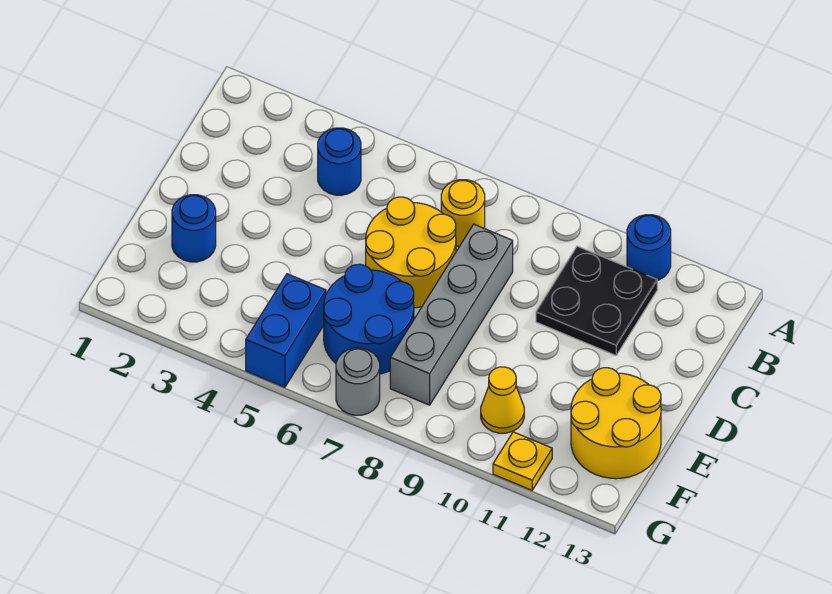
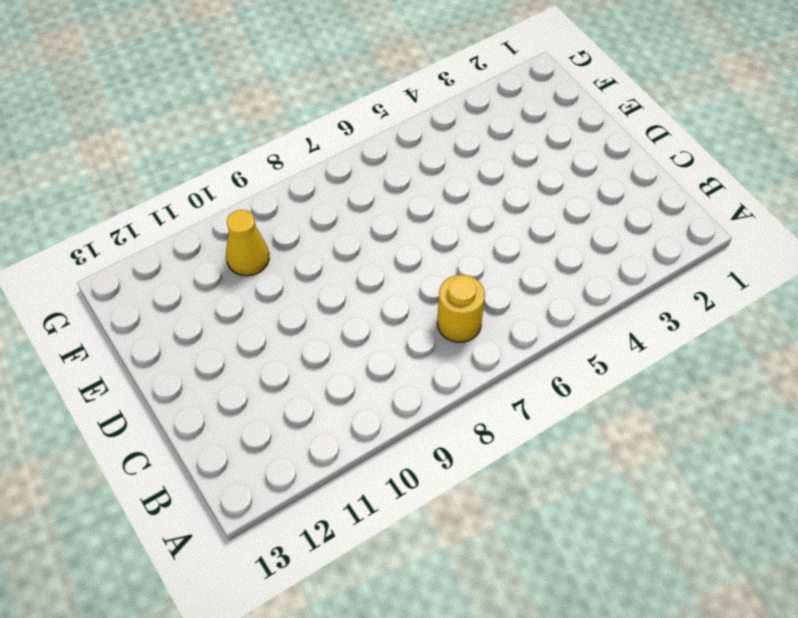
none -> blue 1x1 round brick [627,215,671,281]
none -> blue 1x1 round brick [318,128,361,195]
none -> black 2x2 plate [536,246,657,355]

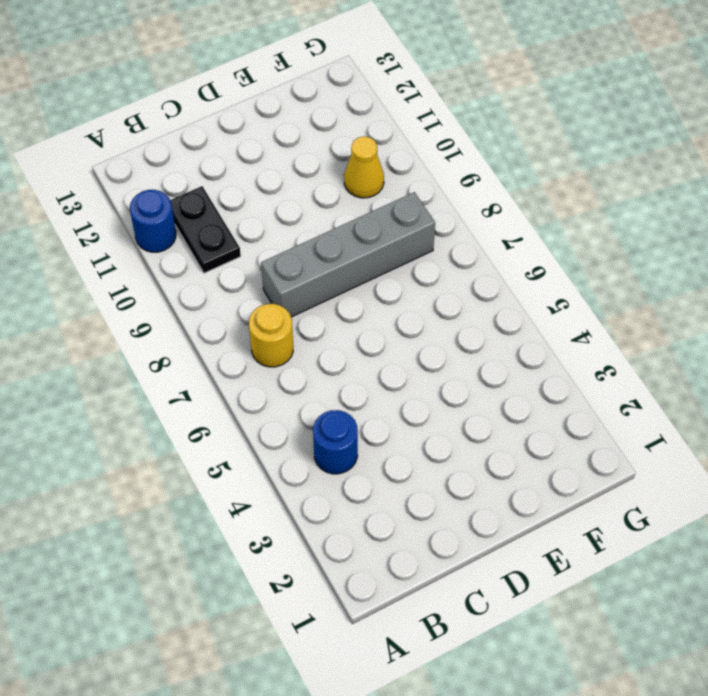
black 1x2 plate [170,186,241,273] -> black 2x2 plate [536,246,657,355]
none -> yellow 2x2 round brick [366,197,456,308]
none -> blue 1x1 round brick [172,195,216,262]
none -> blue 2x2 round brick [324,264,414,374]

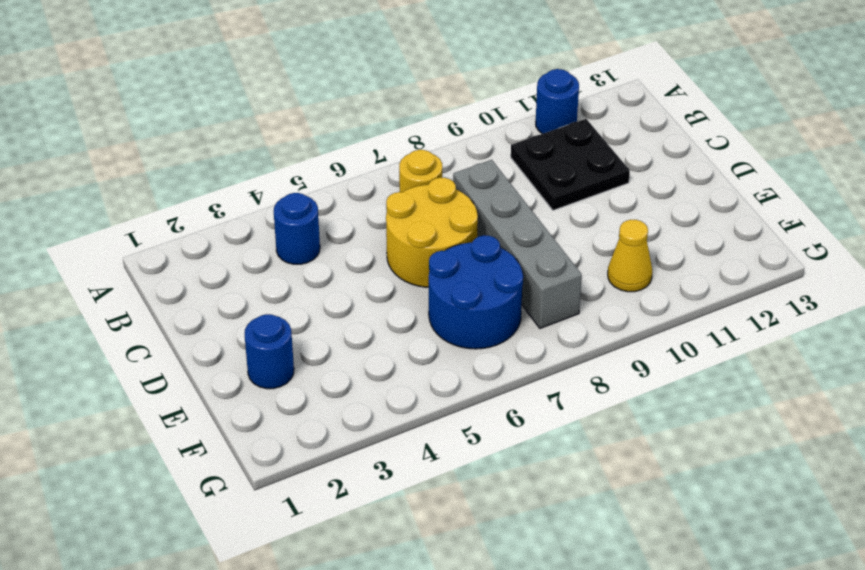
none -> yellow 2x2 round brick [571,368,661,479]
none -> blue 1x2 brick [246,274,326,387]
none -> grey 1x1 round brick [336,348,380,415]

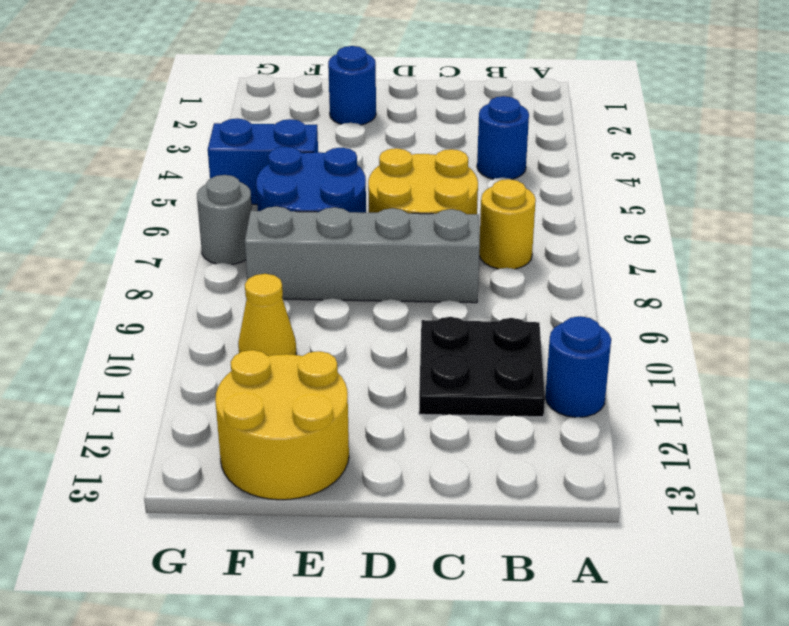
none -> yellow 1x1 plate [493,432,552,490]

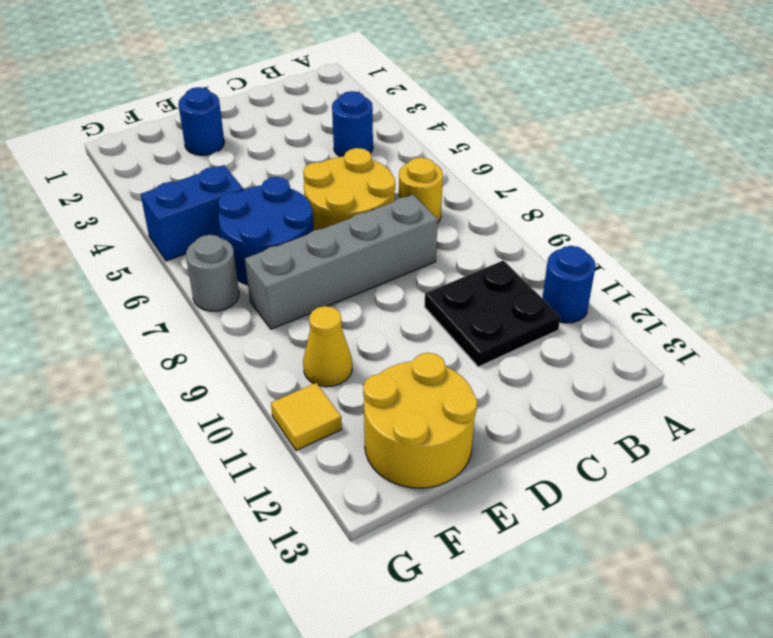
yellow 1x1 tile [271,383,342,451] -> yellow 1x1 plate [493,432,552,490]

